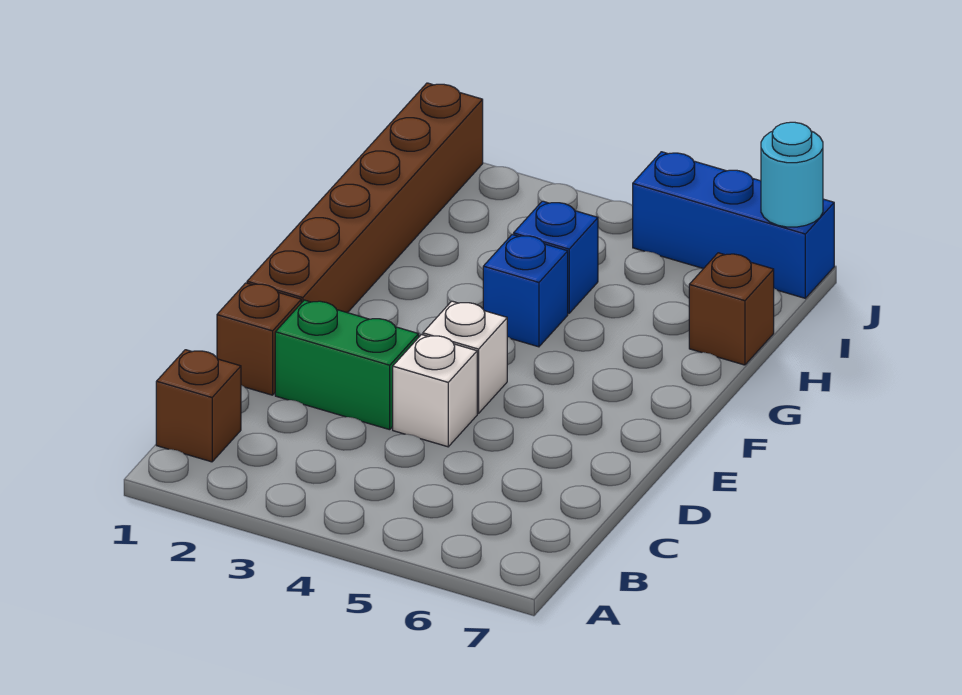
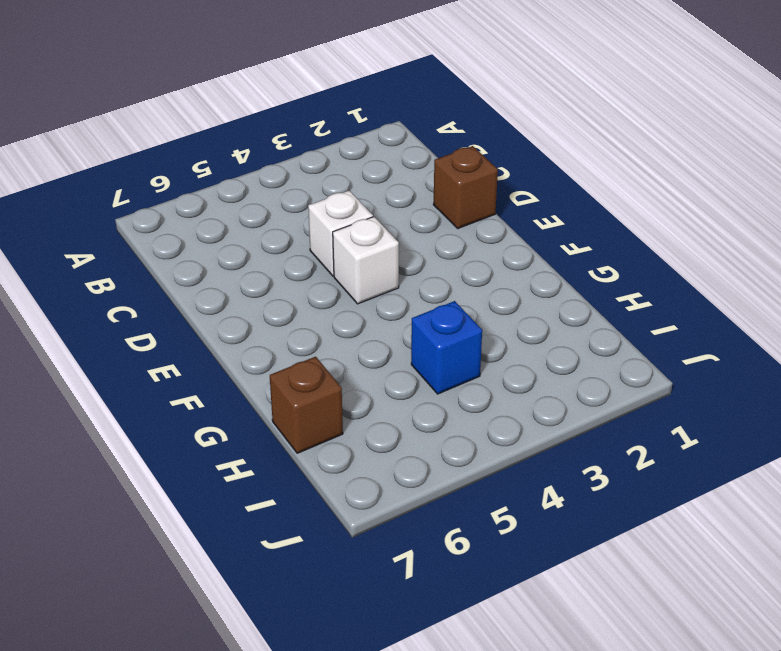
none -> brown 1x1 brick [156,350,241,462]
none -> green 1x2 brick [275,300,419,430]

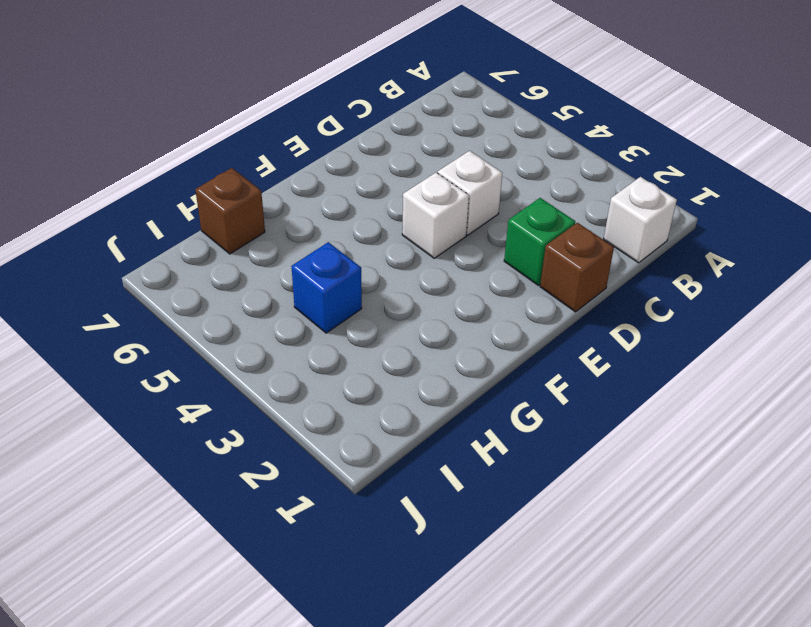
white 1x1 brick [604,177,677,263] -> brown 1x1 brick [156,350,241,462]
green 1x1 brick [504,198,575,285] -> green 1x2 brick [275,300,419,430]
none -> brown 1x6 brick [247,83,483,313]
none -> blue 1x1 brick [483,235,568,347]

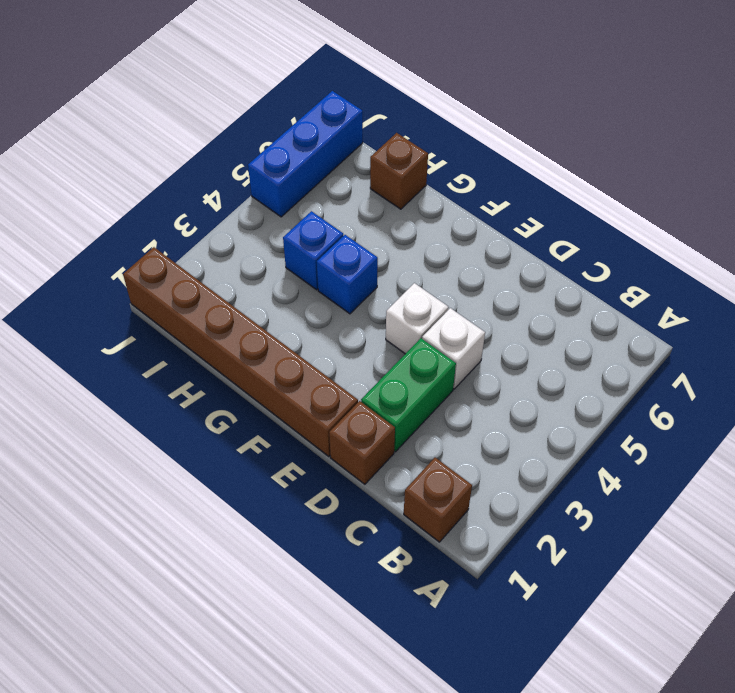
none -> cyan 1x1 round brick [761,122,823,227]

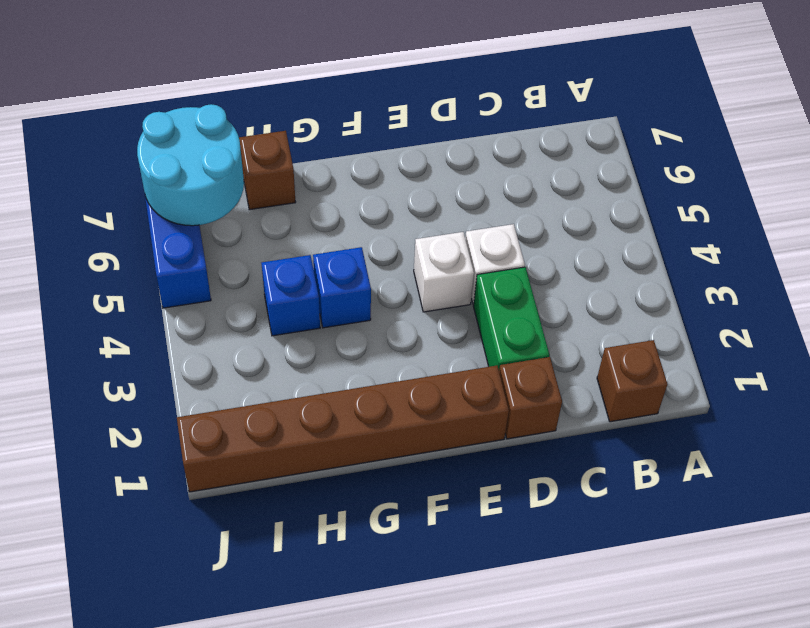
cyan 2x2 round brick [137,104,244,226] -> cyan 1x1 round brick [761,122,823,227]

